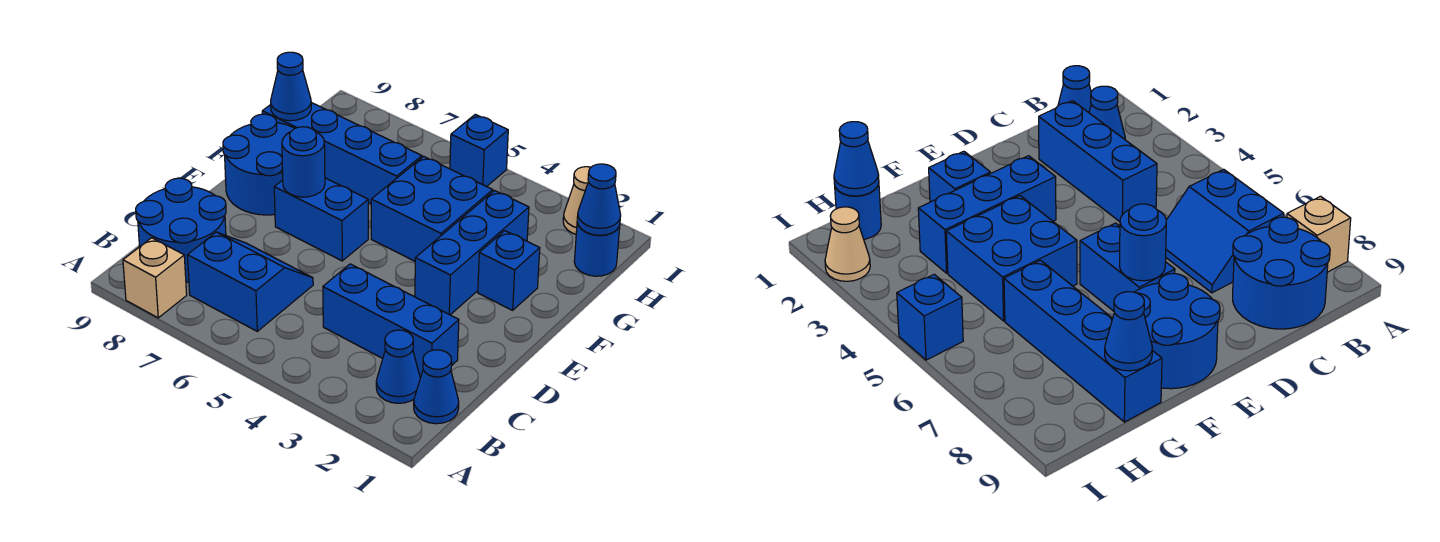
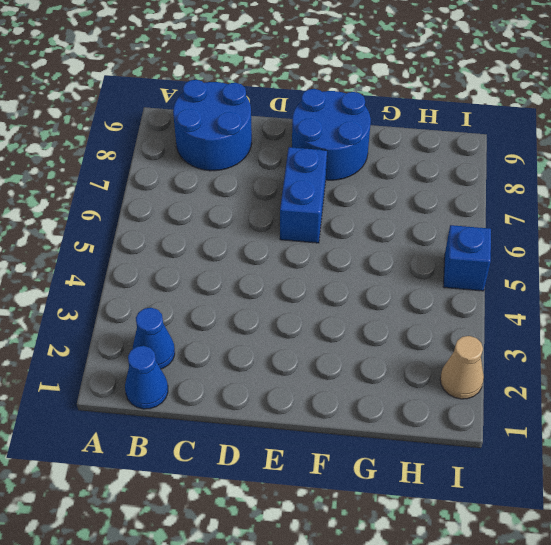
none -> tan 1x1 brick [123,238,187,318]
none -> blue 2x2 slope [187,232,313,331]
none -> blue 1x3 brick [323,264,459,378]

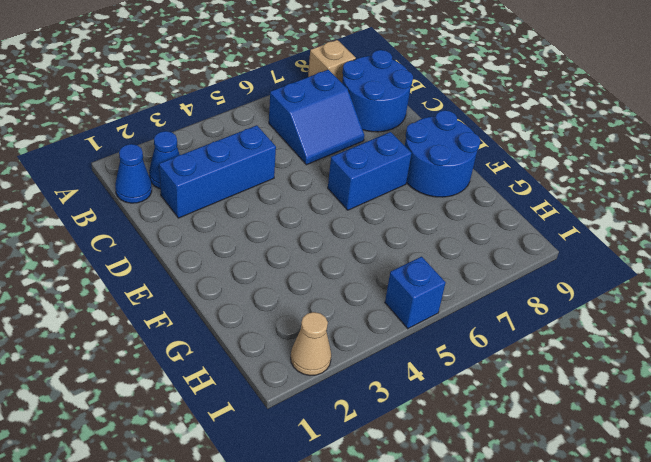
none -> blue 1x3 brick [415,191,529,315]
none -> blue 1x1 brick [478,231,540,310]
none -> blue 2x2 brick [371,156,493,261]

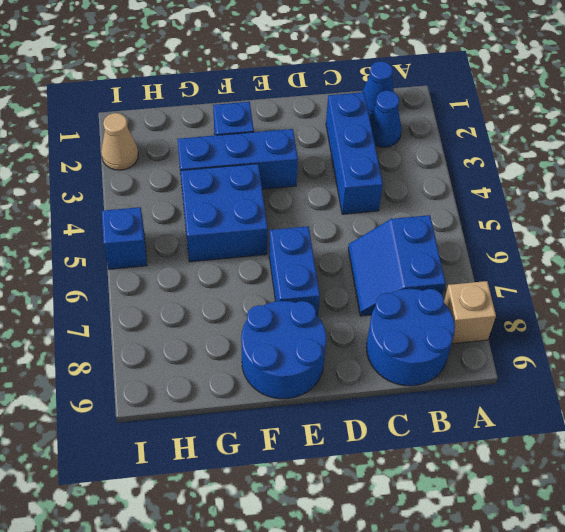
none -> blue 1x4 brick [262,103,422,204]
none -> blue 1x1 round brick [574,222,620,276]
none -> blue 1x1 round brick [282,127,325,197]

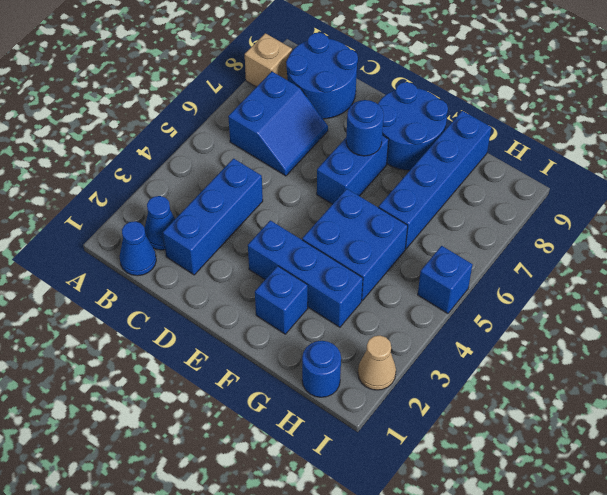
none -> blue 1x1 cone [271,52,311,121]
none -> blue 1x1 cone [577,164,621,235]

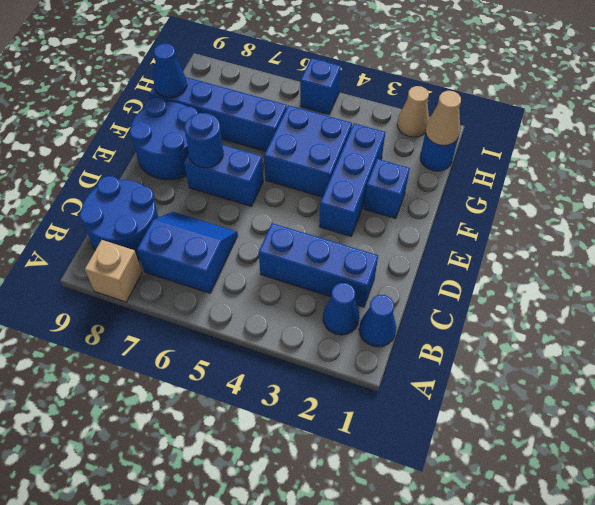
tan 1x1 cone [426,91,461,145] -> blue 1x1 cone [577,164,621,235]

